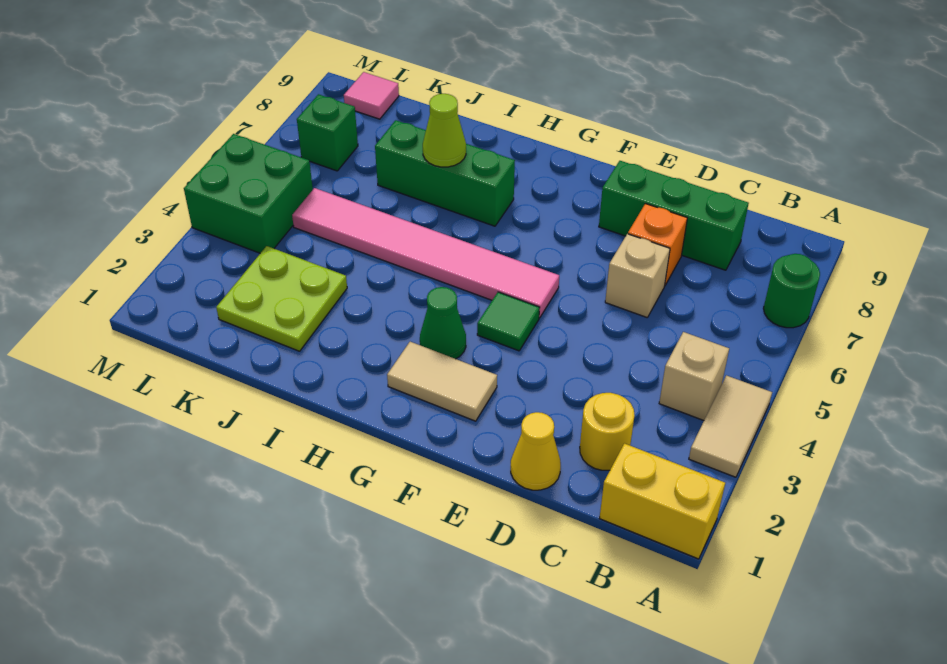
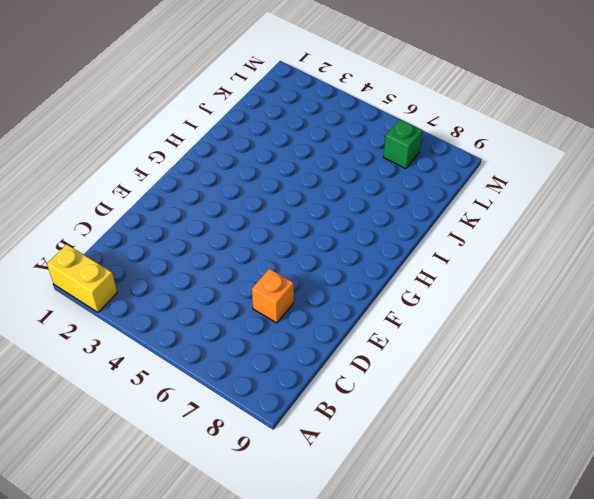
yellow 1x2 brick [47,244,117,312] -> yellow 1x2 brick turned to [599,444,725,559]
none -> tan 1x2 tile [689,375,772,477]
none -> green 1x1 round brick [764,254,820,328]
none -> tan 1x1 brick [659,332,729,420]

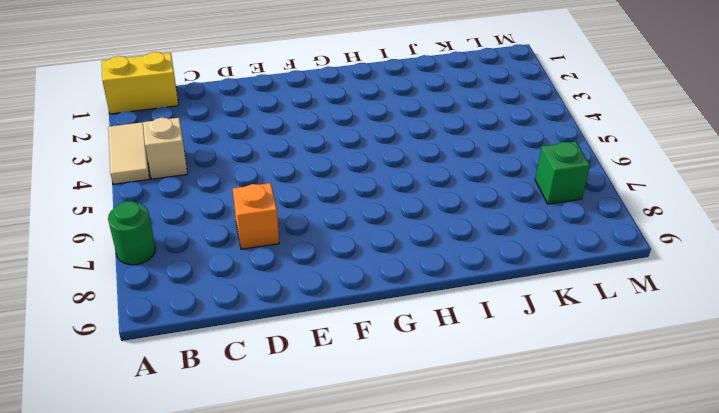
none -> yellow 1x1 round brick [580,393,635,470]
none -> green 1x3 brick [599,161,749,270]
none -> yellow 1x1 cone [511,412,561,490]

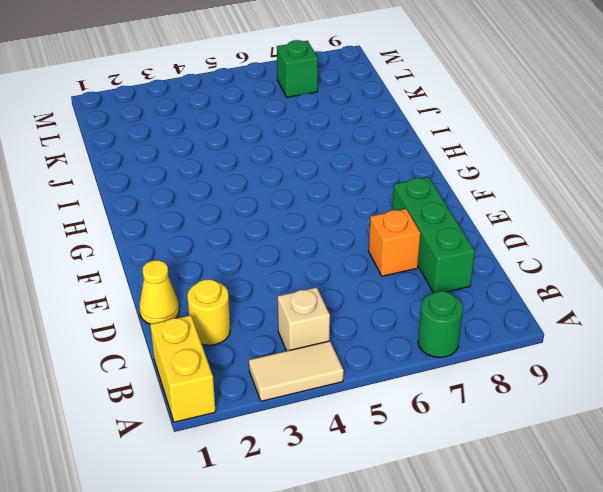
none -> tan 1x1 brick [605,234,670,317]
none -> tan 1x2 tile [387,342,497,421]
none -> green 1x1 tile [477,292,540,351]

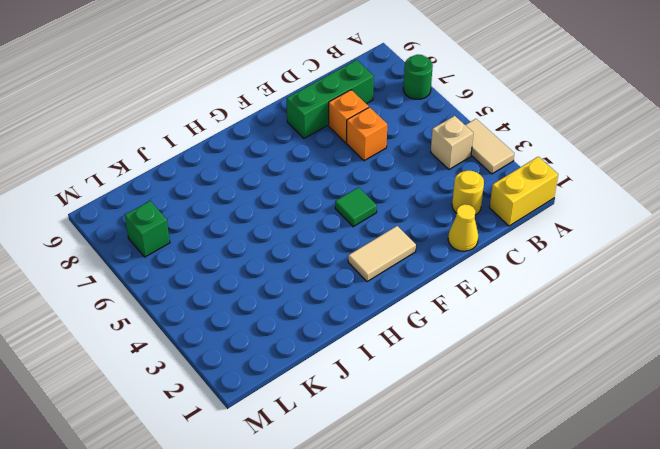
orange 1x1 brick [347,107,387,161] -> tan 1x1 brick [605,234,670,317]
none -> pink 1x6 tile [292,188,559,318]
none -> green 1x1 cone [420,287,466,359]
none -> green 1x3 brick [375,120,515,226]

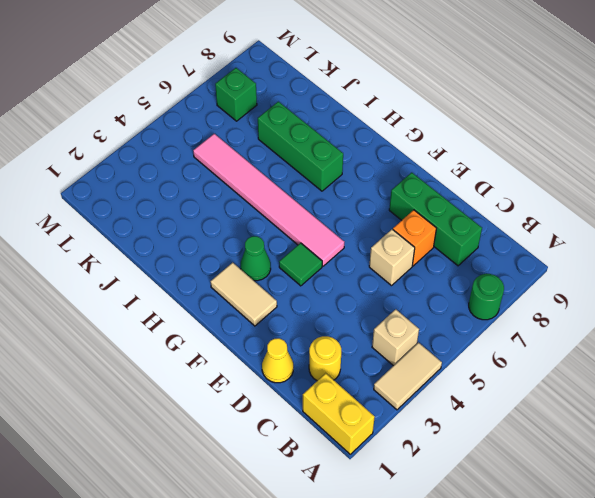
none -> lime 2x2 plate [216,246,347,351]
none -> green 2x2 brick [184,134,313,253]
none -> pink 1x1 tile [344,72,399,119]

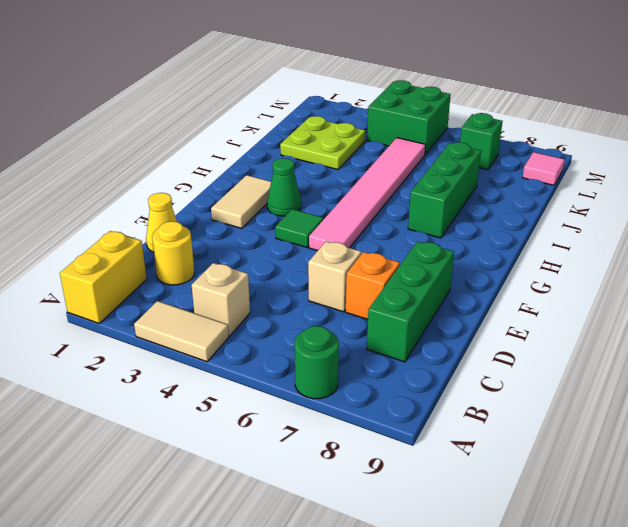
none -> lime 1x1 cone [423,94,466,167]

